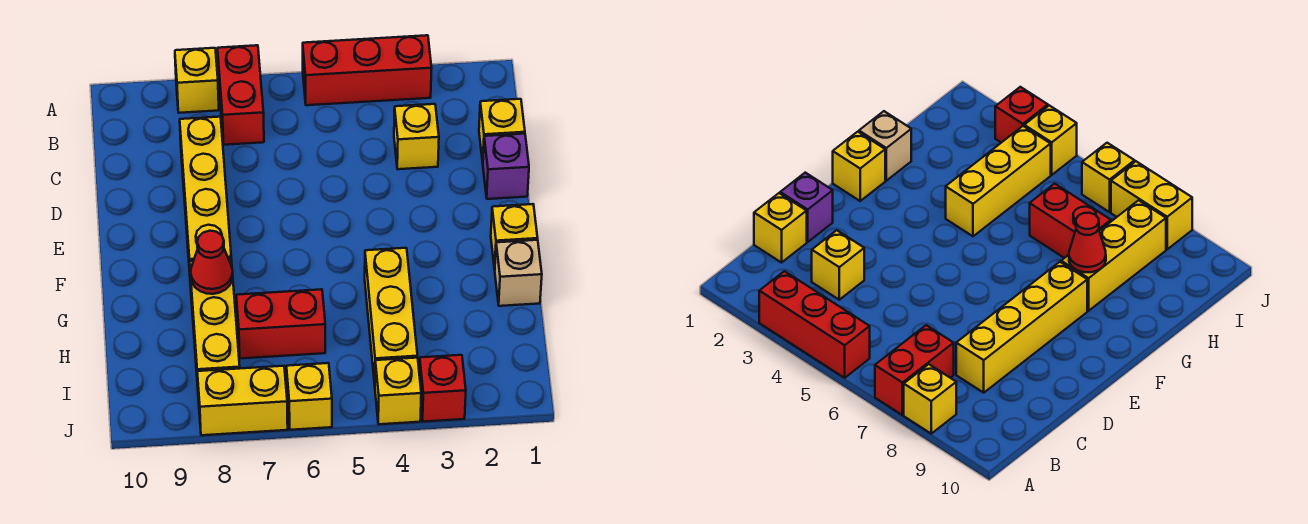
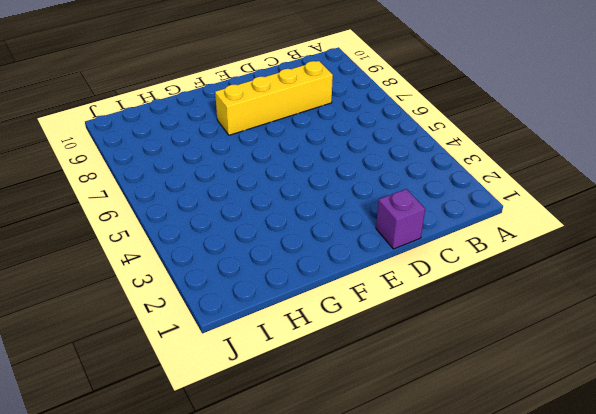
none -> red 1x3 brick [303,35,432,105]
none -> red 1x2 brick [217,45,264,145]
none -> yellow 1x1 brick [175,48,219,113]

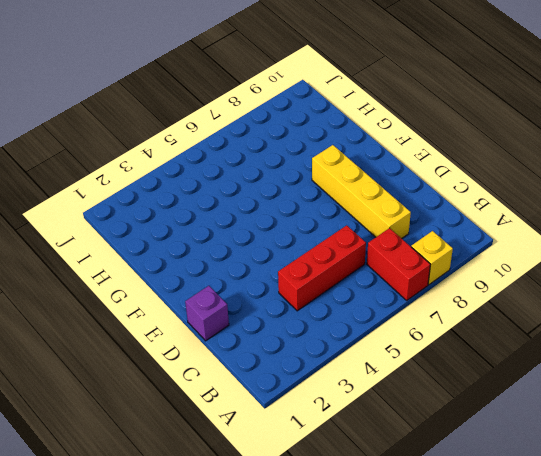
red 1x3 brick [278,225,366,311] -> red 1x3 brick moved to [303,35,432,105]
none -> yellow 1x1 brick [479,99,525,162]
none -> yellow 1x1 brick [394,104,439,169]
none -> yellow 1x1 brick [491,204,538,269]

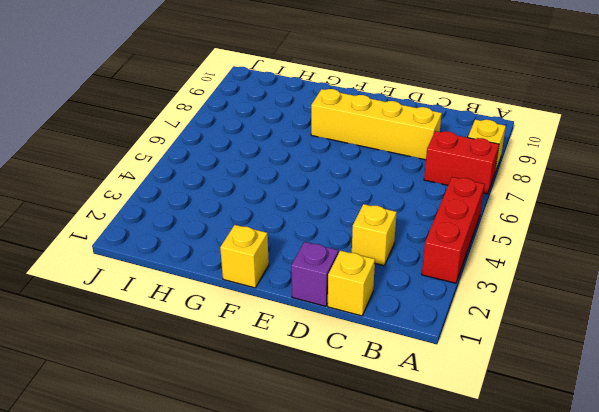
none -> tan 1x1 brick [495,240,542,306]
none -> yellow 1x3 brick [365,248,417,384]
none -> yellow 1x3 brick [190,258,240,386]

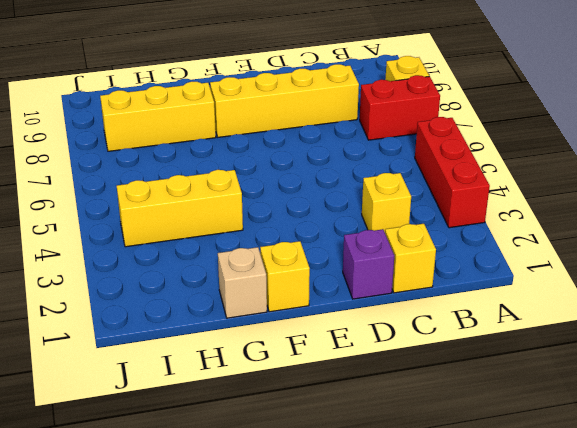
none -> red 1x2 brick [236,289,325,358]
none -> red 1x1 brick [419,355,466,422]
none -> yellow 1x1 brick [375,358,421,424]

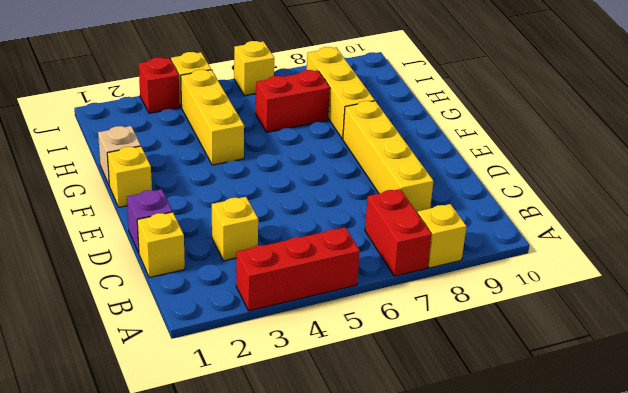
none -> yellow 1x2 brick [197,366,288,435]
none -> red 1x1 cone [191,231,233,294]

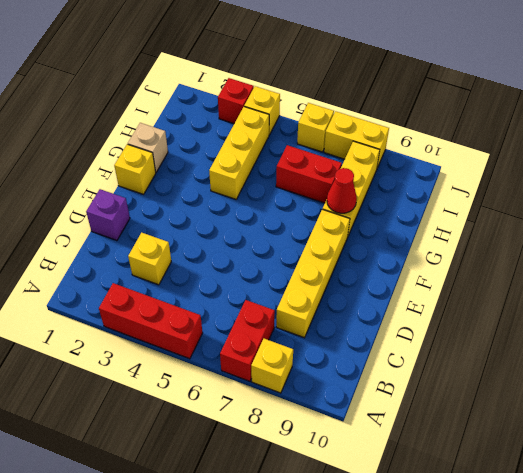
none -> yellow 1x1 brick [479,99,525,162]

